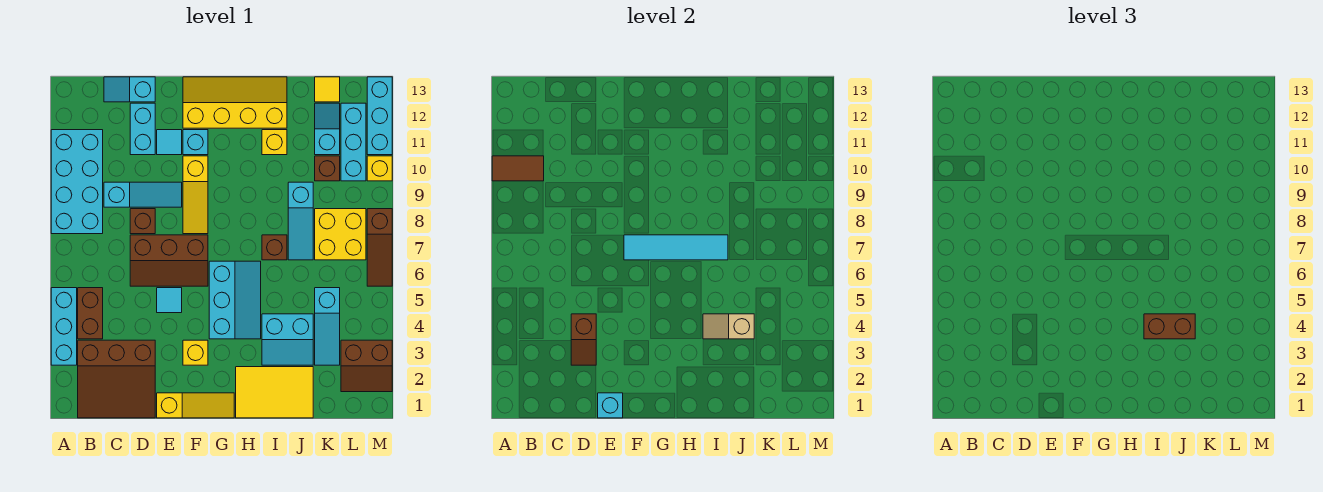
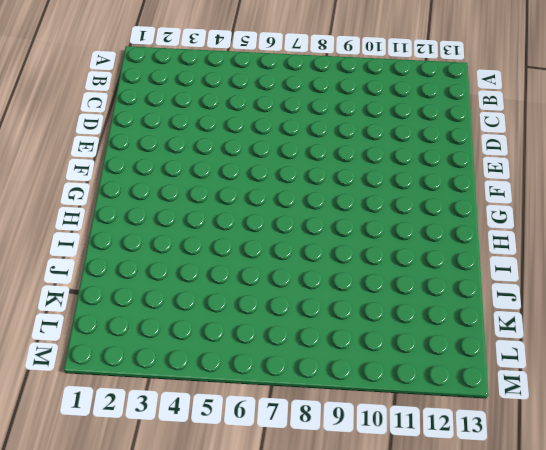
none -> cyan 1x3 brick [51,288,77,365]
none -> cyan 2x4 brick [51,130,103,234]
none -> brown 3x3 slope [78,340,155,418]
none -> brown 1x2 brick [78,288,103,339]

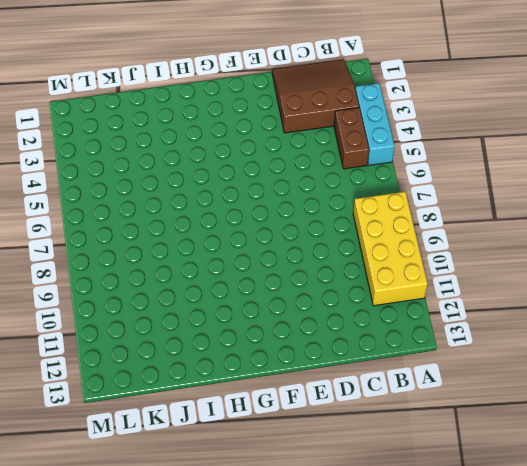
yellow 2x4 brick [353,192,428,306] -> cyan 2x4 brick [51,130,103,234]
none -> cyan 1x3 slope [104,182,182,207]
none -> cyan 1x2 slope [104,77,155,102]
none -> brown 2x3 slope [130,235,208,286]
none -> brown 1x1 brick [130,209,155,234]

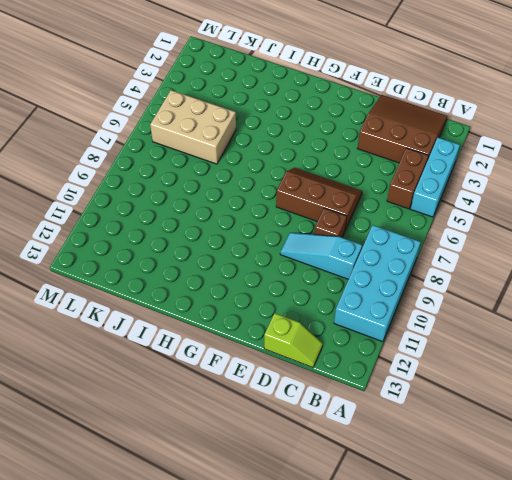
lime 1x2 slope [264,313,323,368] -> cyan 1x2 slope [104,77,155,102]
tan 2x3 brick [150,90,236,164] -> cyan 1x3 slope [315,288,340,365]
none -> cyan 1x2 brick [130,103,155,155]
none -> yellow 1x3 slope [157,393,234,418]
none -> cyan 1x1 tile [157,288,182,313]
none -> cyan 1x1 tile [157,130,182,155]

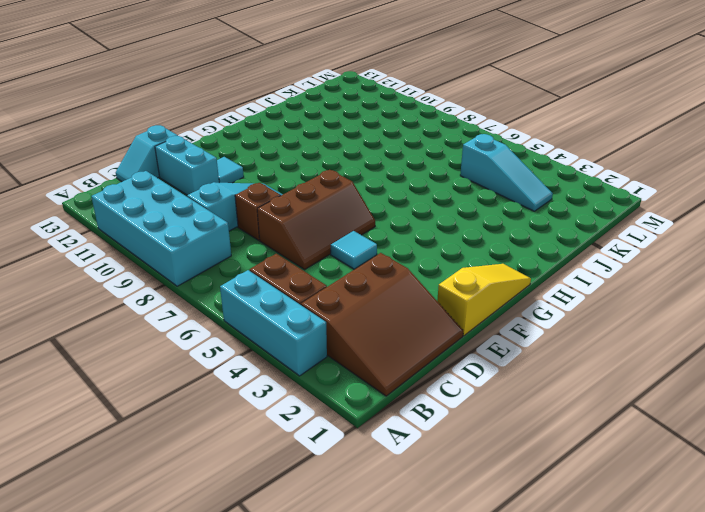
none -> yellow 1x1 brick [183,340,208,365]
none -> yellow 1x3 slope [183,156,208,234]
none -> cyan 1x1 brick [183,130,208,155]
none -> yellow 2x4 slope [183,77,287,128]

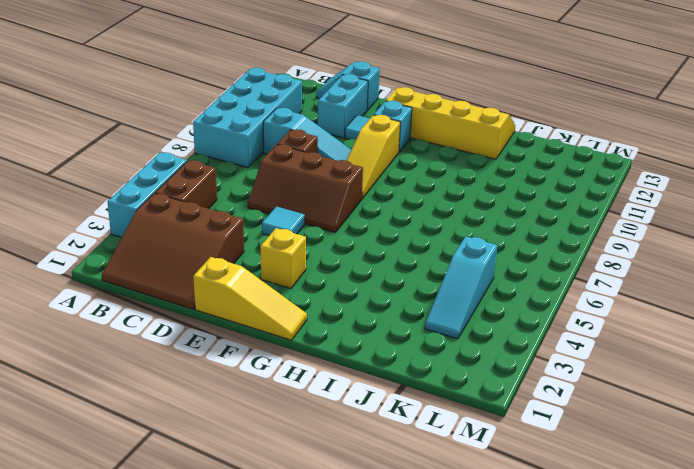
none -> cyan 2x3 slope [209,261,261,339]
none -> yellow 2x3 tile [236,367,313,418]
none -> cyan 2x2 slope [262,314,313,365]
none -> brown 1x1 brick [262,235,287,260]

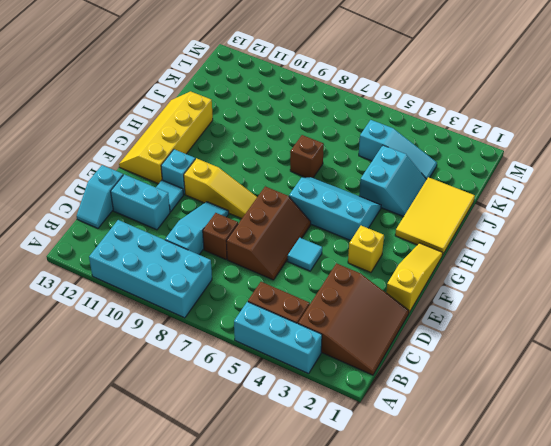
none -> yellow 1x1 brick [262,130,287,155]
none -> cyan 1x3 slope [288,182,313,260]
none -> yellow 2x2 brick [315,209,366,260]
none -> brown 1x1 brick [315,156,340,181]

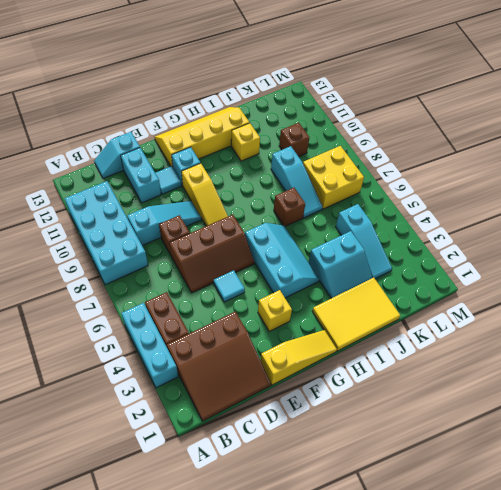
none -> cyan 1x2 slope [315,103,340,155]
none -> yellow 1x1 tile [315,77,340,102]
none -> brown 2x2 slope [341,340,392,392]
none -> cyan 1x3 brick [341,103,366,181]

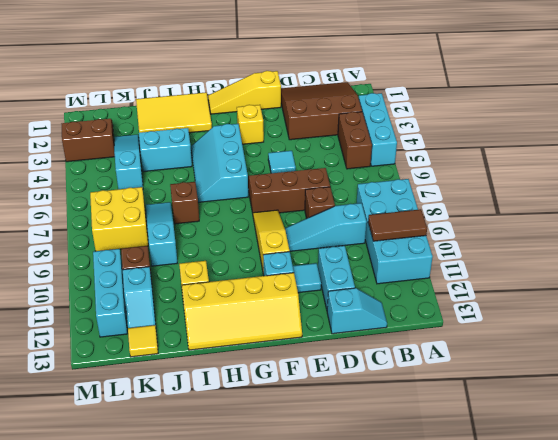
none -> brown 1x3 slope [367,209,392,286]
none -> yellow 1x1 brick [367,156,392,181]
none -> cyan 1x3 brick [367,77,392,155]
none -> brown 1x2 slope [571,314,596,365]

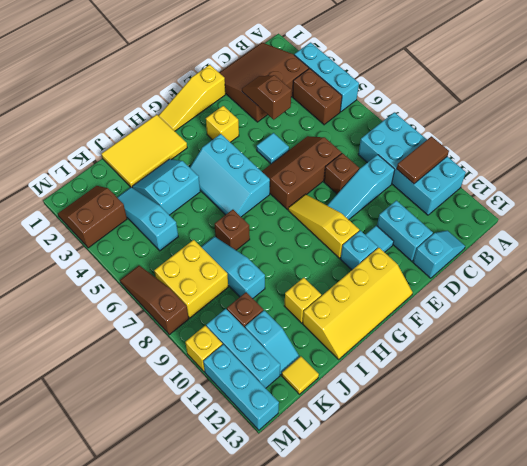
none -> cyan 1x1 brick [598,393,623,418]
none -> cyan 1x4 tile [624,235,728,260]
none -> tan 1x2 slope [703,314,754,339]
none -> brown 1x2 brick [1144,314,1195,339]

